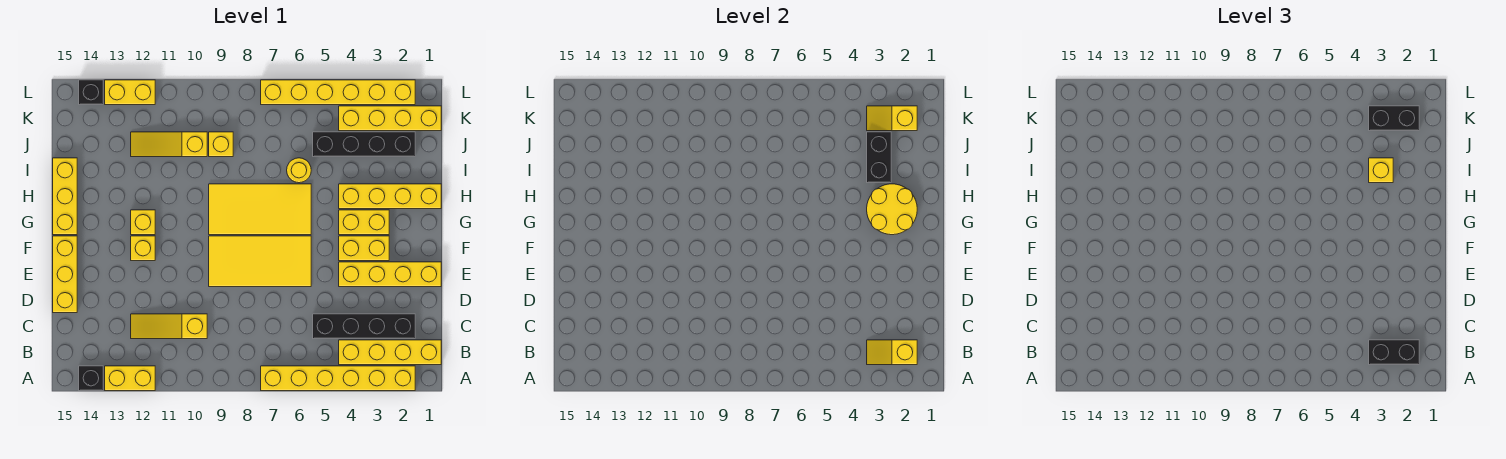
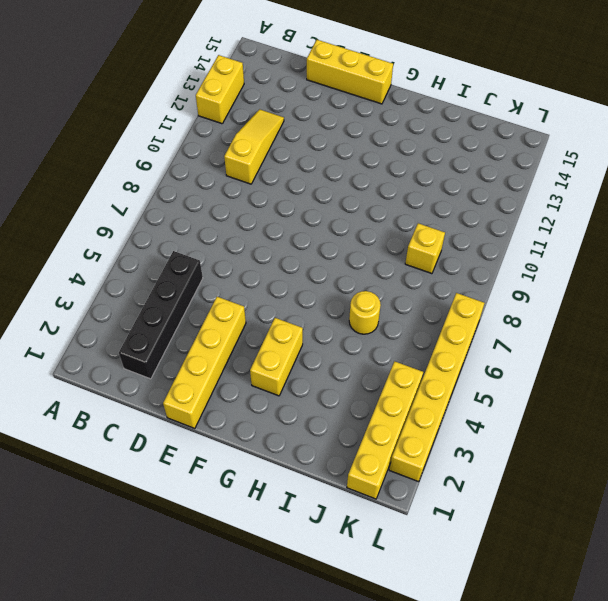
none -> yellow 1x6 brick [261,366,415,391]
none -> black 1x1 brick [79,366,103,391]
none -> yellow 1x4 brick [339,340,441,365]
none -> yellow 2x4 tile [209,236,311,287]

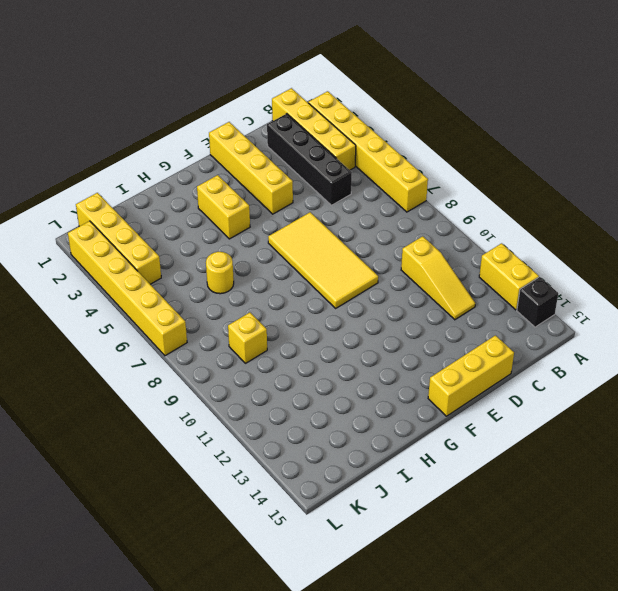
none -> yellow 1x2 brick [339,236,389,261]
none -> yellow 1x1 brick [131,236,155,261]
none -> yellow 2x4 tile [209,184,311,235]
none -> yellow 1x1 brick [131,210,155,235]

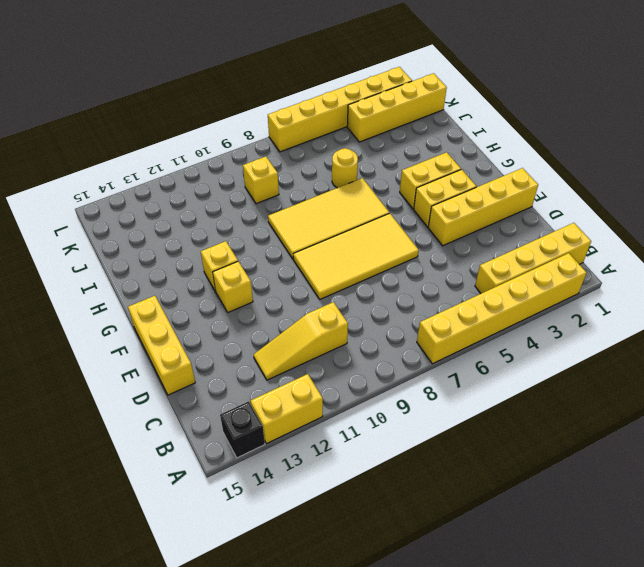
none -> black 1x4 brick [313,314,415,339]
none -> yellow 1x3 brick [53,158,77,235]
none -> yellow 1x4 brick [339,184,441,209]
none -> black 1x4 brick [313,132,415,157]

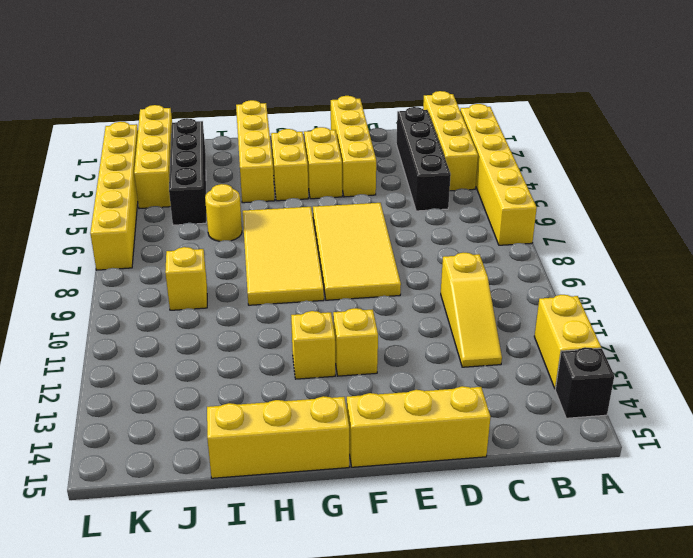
none -> yellow 1x3 slope [131,132,207,157]
none -> yellow 1x2 brick [105,80,155,105]
none -> black 1x1 brick [79,80,103,105]
none -> yellow 1x2 slope [867,340,917,365]

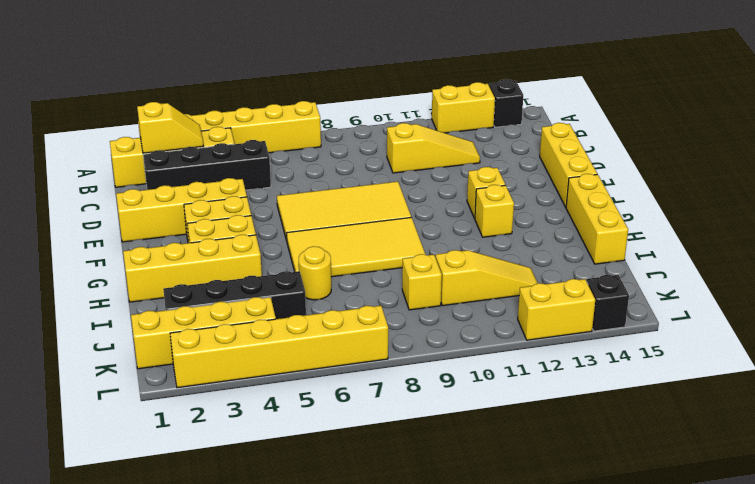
none -> yellow 2x2 round brick [867,184,917,235]
none -> black 1x2 brick [867,132,891,183]
none -> yellow 1x2 slope [867,106,917,131]
none -> black 1x2 brick [1369,340,1419,365]

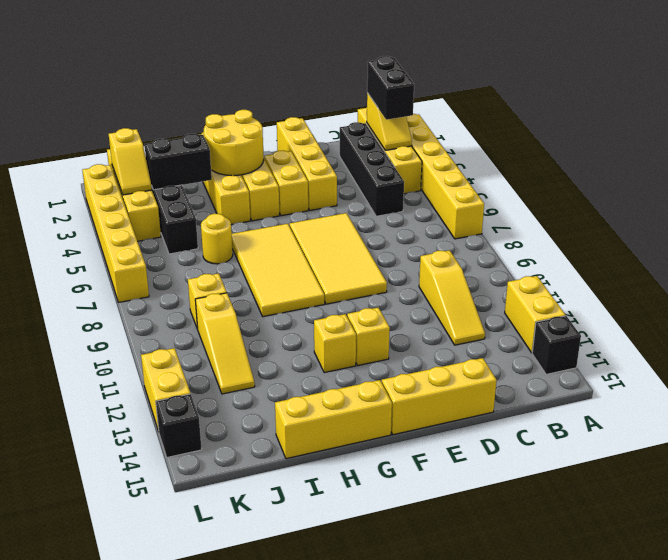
none -> yellow 1x1 brick [1369,158,1393,183]
none -> black 1x2 brick [1369,106,1419,131]

